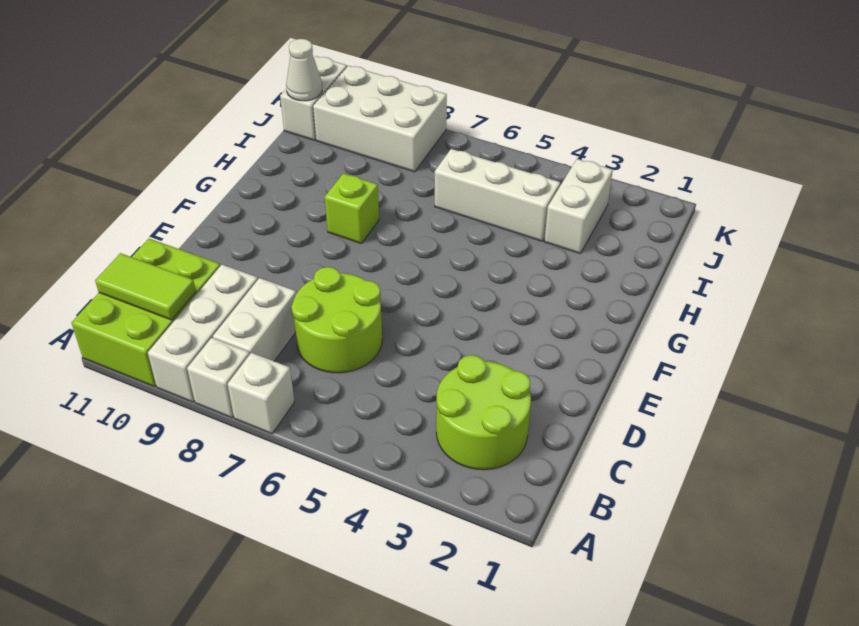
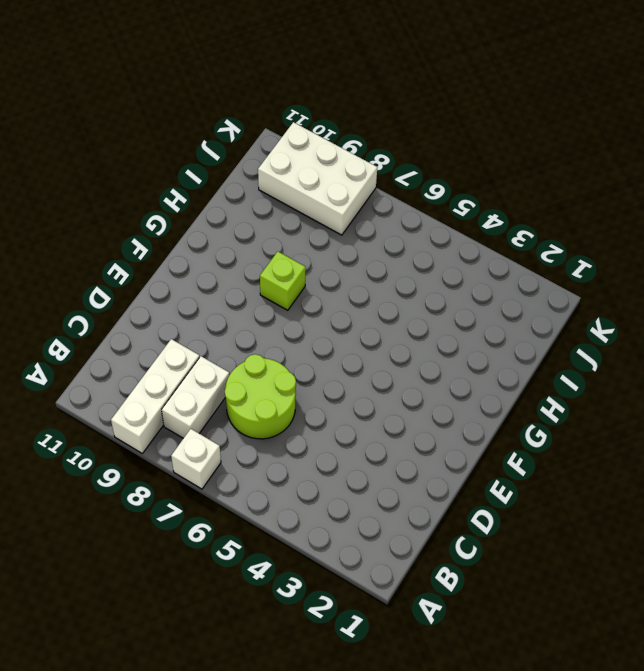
none -> white 1x1 brick [187,338,250,418]
none -> lime 2x3 brick [71,239,220,387]
none -> lime 2x2 round brick [436,355,531,470]

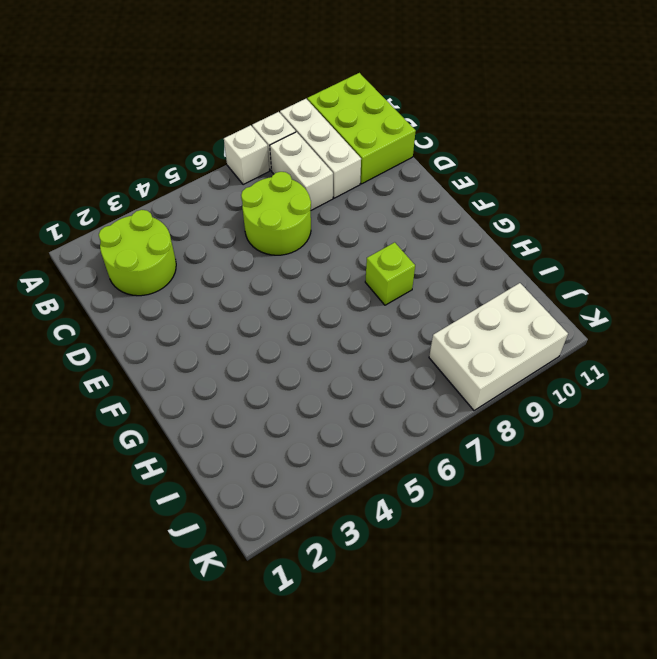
none -> white 1x2 brick [544,159,613,254]
none -> white 1x3 brick [435,149,560,241]
none -> white 1x2 brick [280,56,347,140]

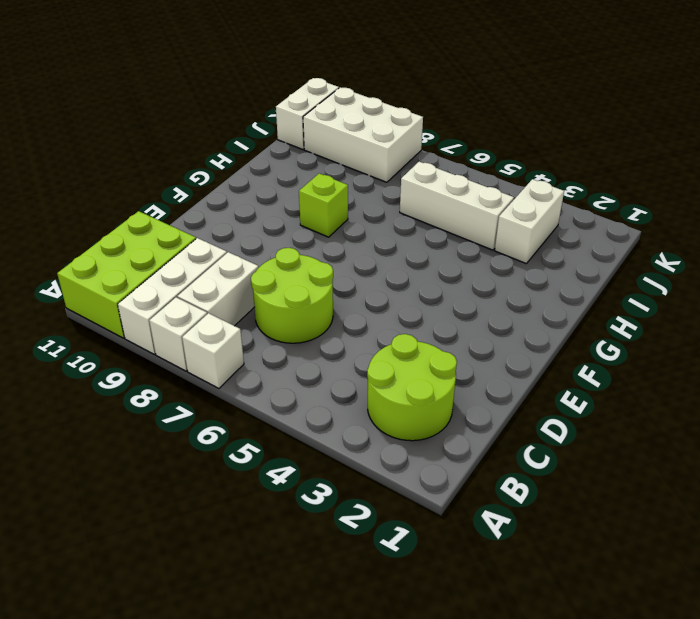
none -> lime 1x2 tile [95,253,196,320]
none -> white 1x1 cone [286,39,322,101]

